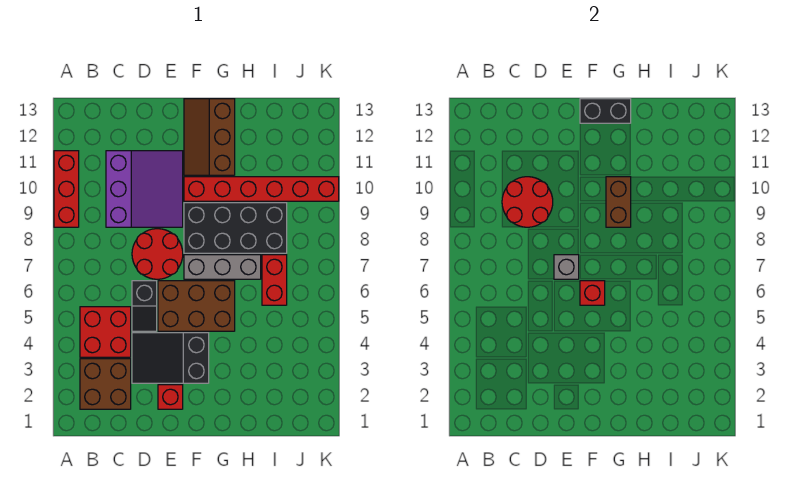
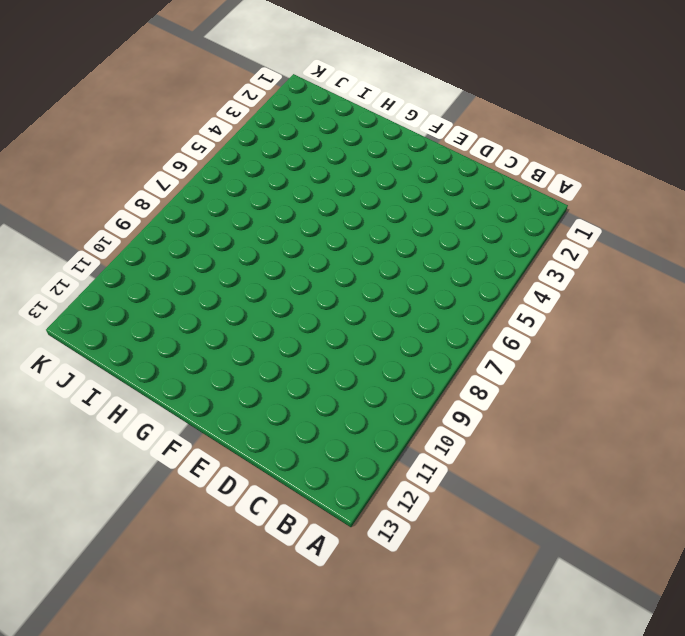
none -> red 1x3 brick [54,151,79,227]
none -> brown 2x2 brick [80,359,131,409]
none -> red 2x2 brick [80,307,131,357]

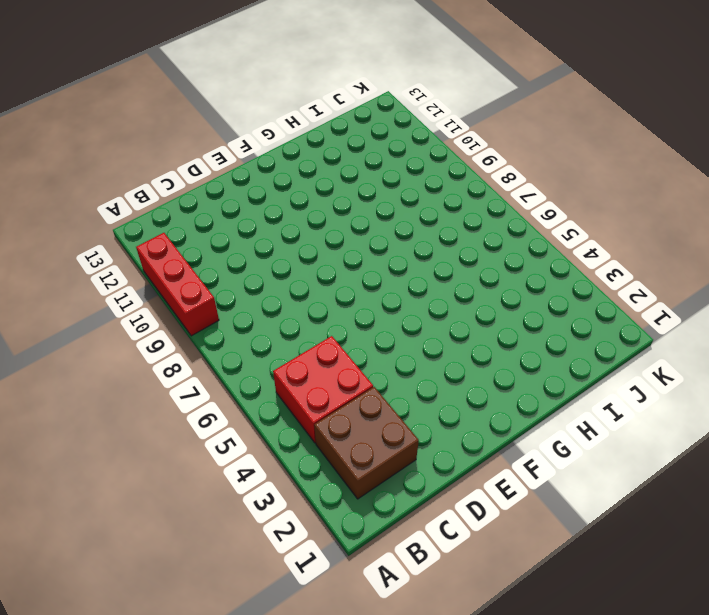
none -> purple 3x3 slope [106,151,183,227]
none -> black 2x3 slope [132,333,209,383]
none -> black 1x2 slope [132,281,157,331]

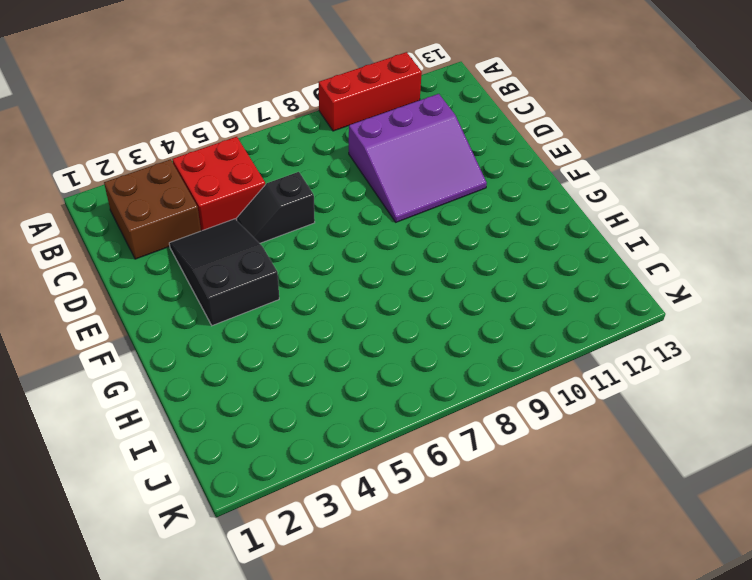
none -> red 2x2 round brick [132,229,183,279]
none -> red 1x1 brick [158,385,183,409]
none -> brown 2x3 brick [158,281,235,331]

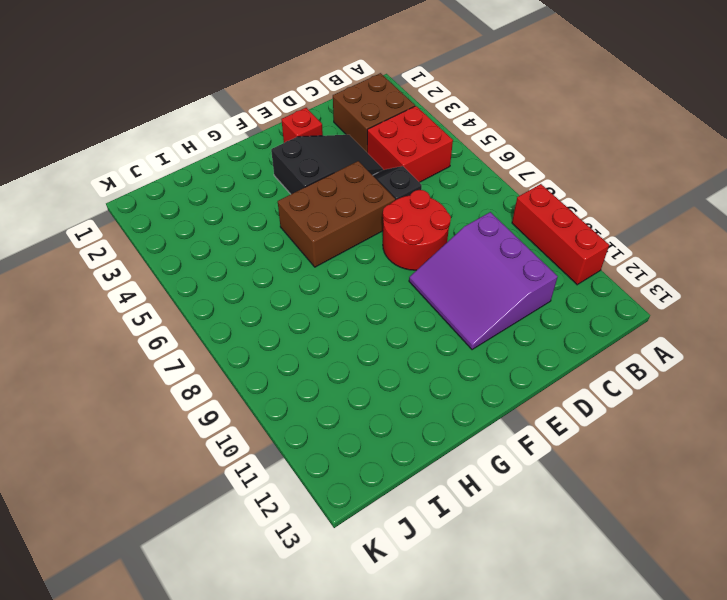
none -> grey 1x3 brick [184,255,261,279]
none -> black 2x4 brick [184,203,287,253]
none -> red 1x6 brick [184,177,339,201]

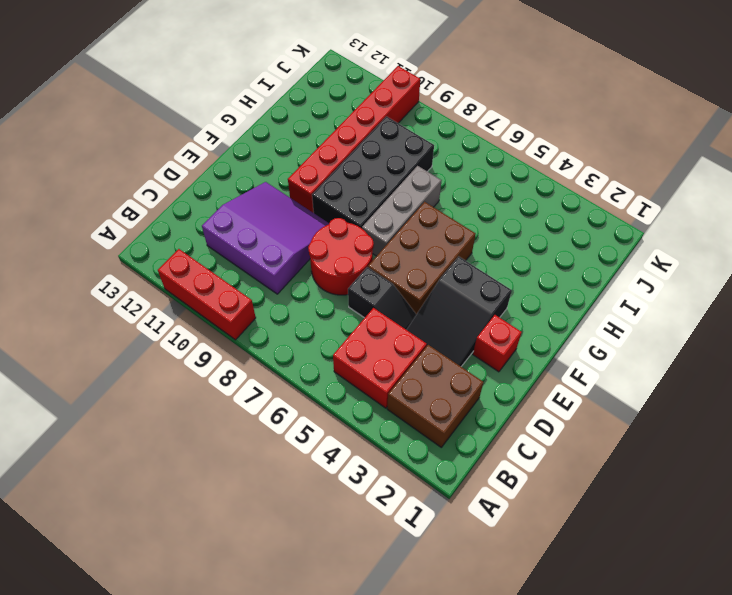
none -> brown 2x3 slope [184,99,235,175]
none -> red 1x2 brick [262,255,287,305]
none -> red 2x2 round brick [502,177,553,227]

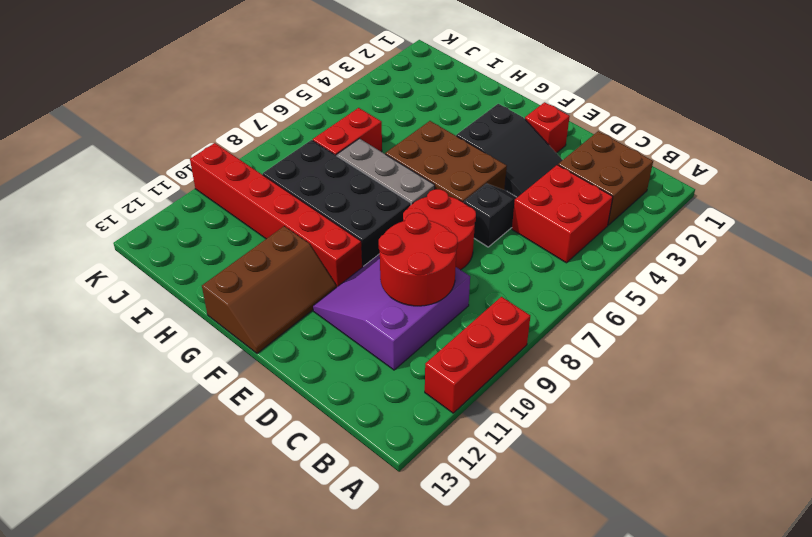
none -> grey 1x1 brick [554,255,579,279]
none -> red 1x1 brick [580,281,605,305]
none -> black 1x2 brick [580,99,631,123]

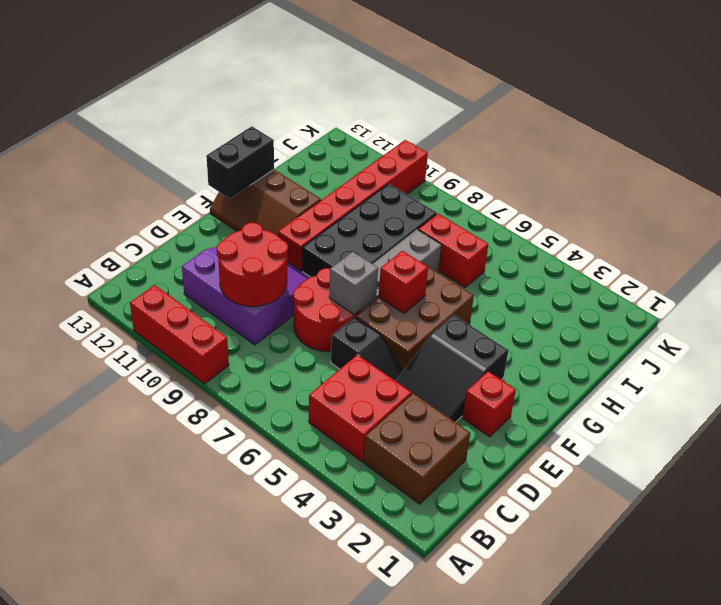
none -> brown 1x2 brick [606,177,631,227]

